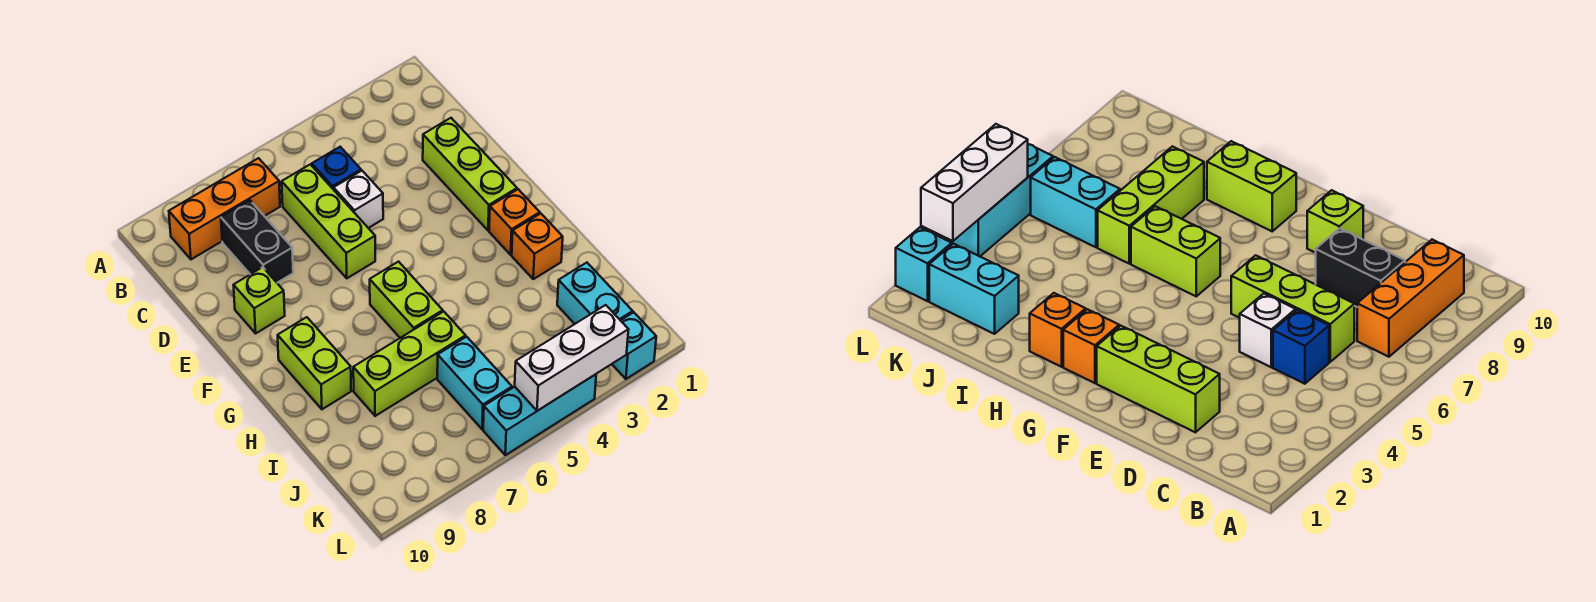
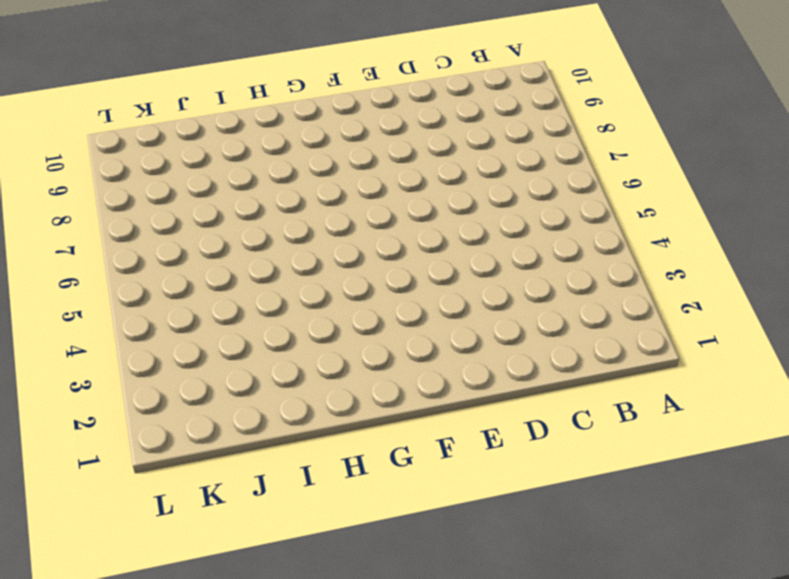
none -> orange 1x3 brick [169,158,280,259]
none -> blue 1x1 brick [312,147,361,190]
none -> lime 1x3 brick [282,164,375,278]

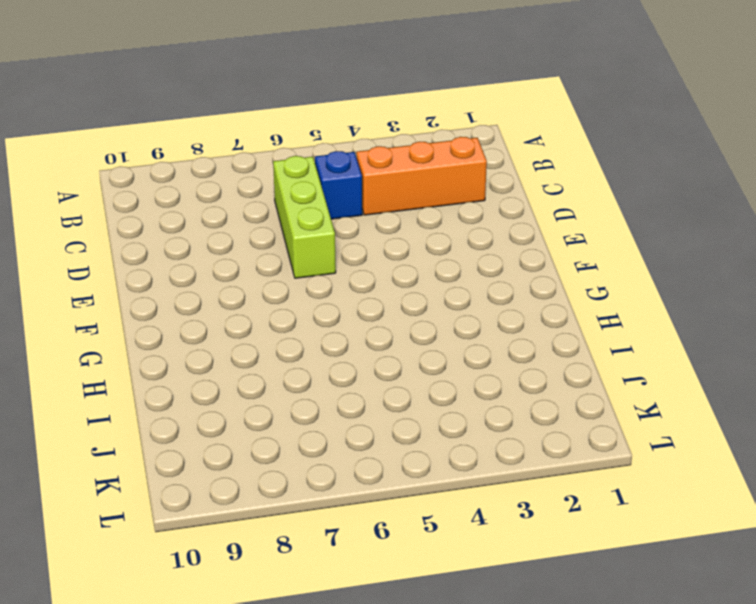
orange 1x3 brick [356,137,487,215] -> orange 1x3 brick moved to [169,158,280,259]
none -> black 1x2 brick [221,200,293,283]
none -> lime 1x3 brick [423,118,517,231]
none -> white 1x1 brick [334,171,383,228]

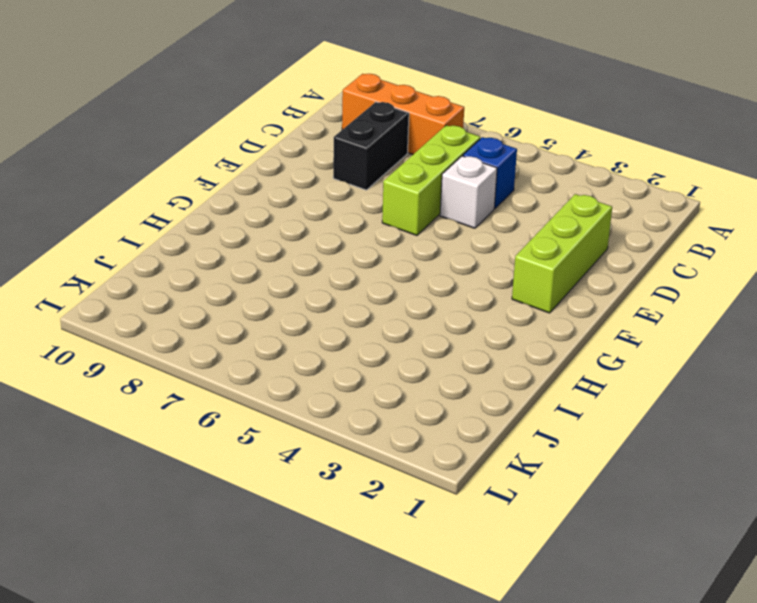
none -> lime 1x1 brick [234,267,285,333]
none -> orange 1x1 brick [489,189,540,255]
none -> lime 1x2 brick [370,262,443,338]

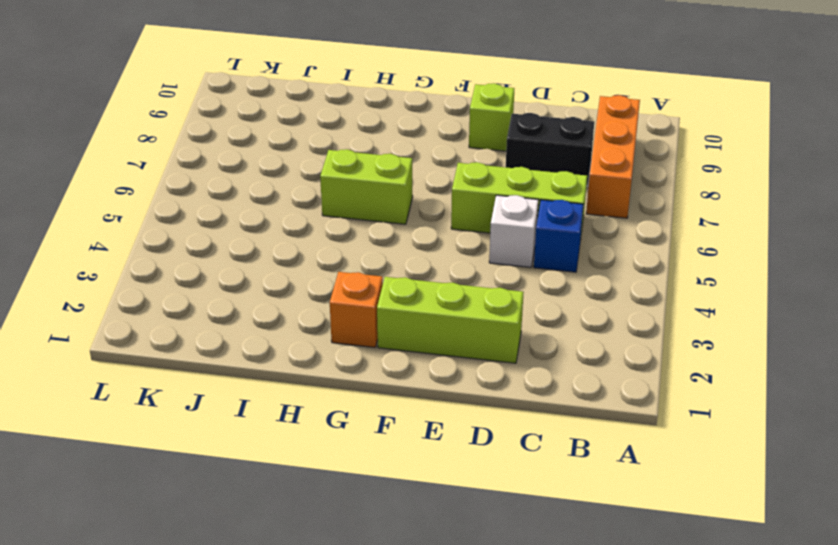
none -> lime 1x2 brick [278,317,351,409]
none -> orange 1x1 brick [512,214,563,279]
none -> lime 1x3 brick [353,311,466,416]

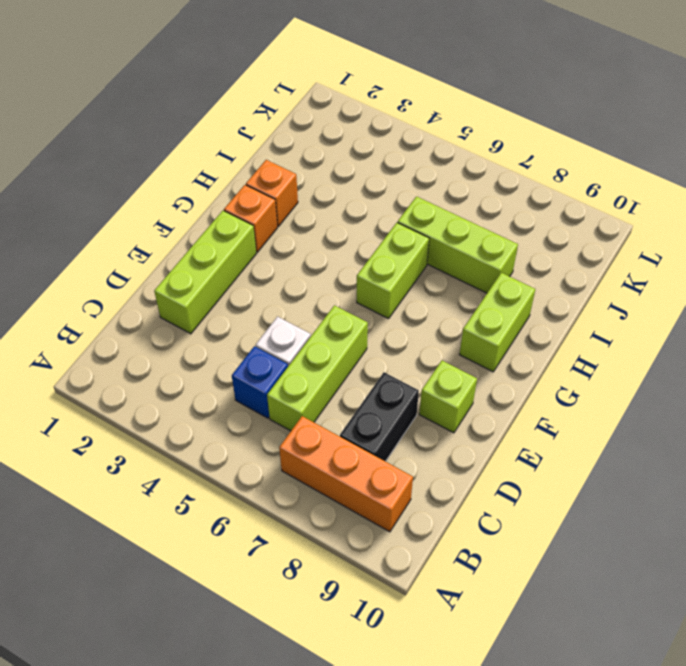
none -> cyan 1x2 brick [557,263,633,324]
none -> cyan 1x2 brick [437,337,512,429]
none -> cyan 1x1 brick [612,312,656,379]

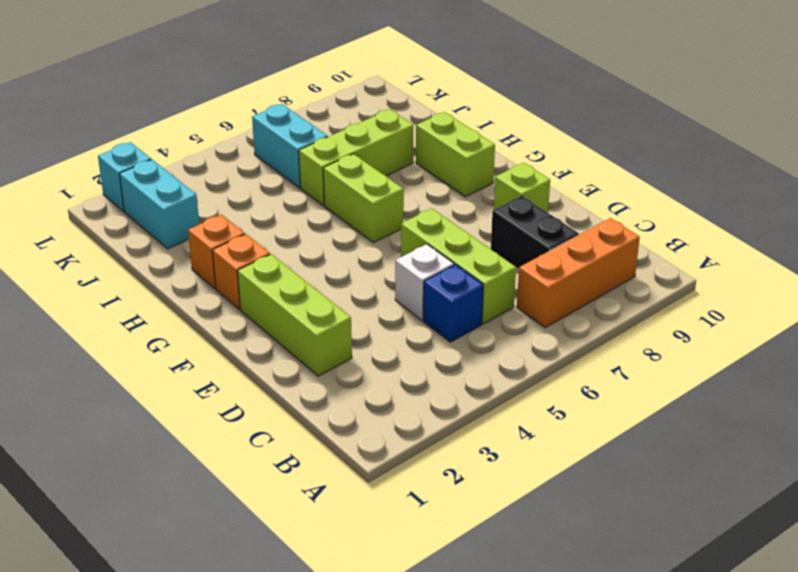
none -> cyan 1x3 brick [483,374,596,455]
none -> white 1x3 brick [515,305,629,411]

